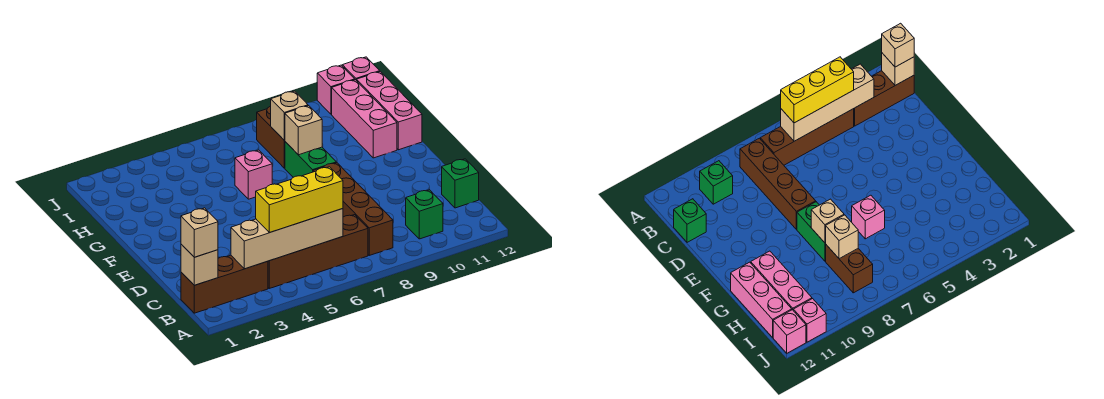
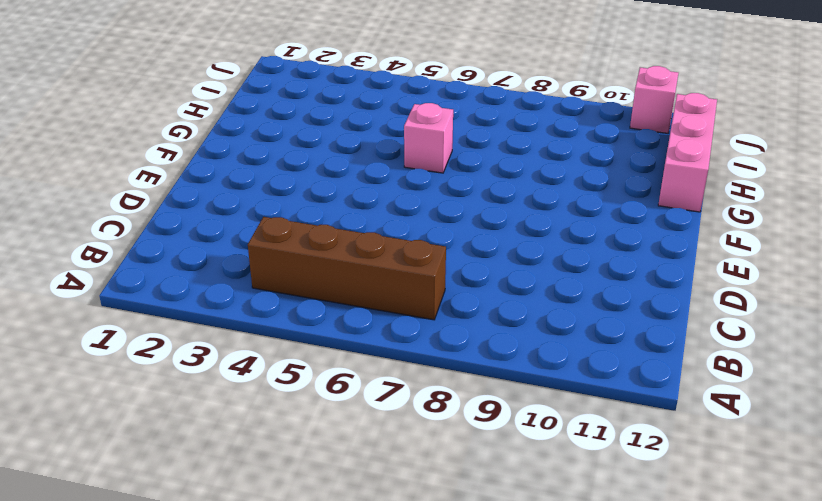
none -> brown 1x3 brick [181,255,268,313]
none -> brown 1x4 brick [313,163,393,255]
none -> green 1x1 brick [406,190,443,239]

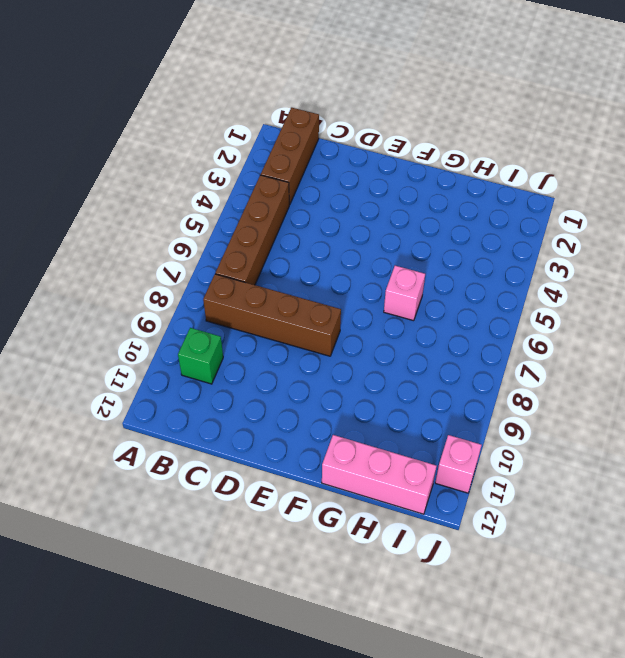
none -> green 1x1 brick [442,159,479,208]
none -> green 1x2 brick [285,142,336,177]
none -> pink 1x3 brick [332,80,397,158]

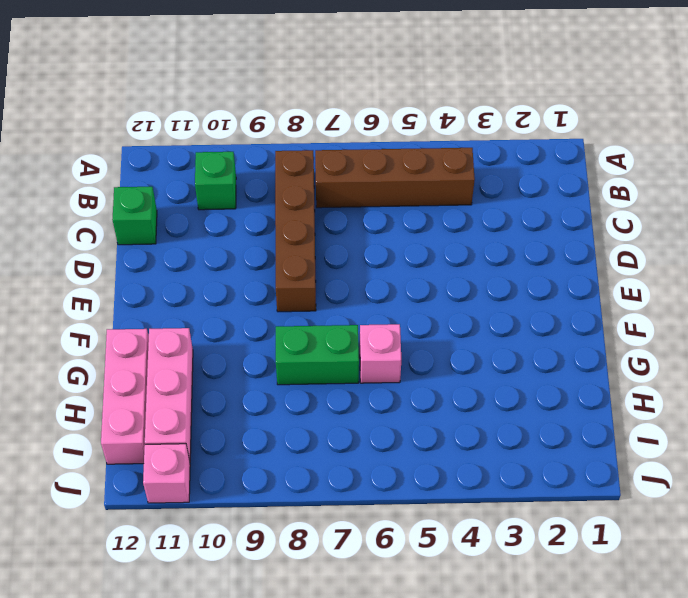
green 1x2 brick [276,325,359,385] -> green 1x2 brick turned to [285,142,336,177]
none -> brown 1x3 brick [181,255,268,313]
none -> brown 1x2 brick [257,106,285,168]
none -> pink 1x1 brick [342,57,380,81]

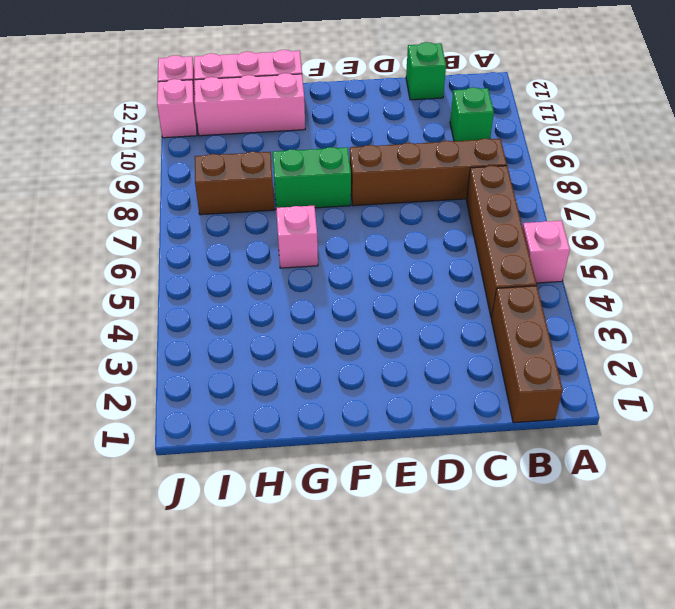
pink 1x1 brick [523,221,570,283] -> none
none -> tan 1x1 brick [181,244,218,285]
none -> tan 1x4 brick [231,209,343,269]
none -> tan 1x1 brick [285,106,322,155]

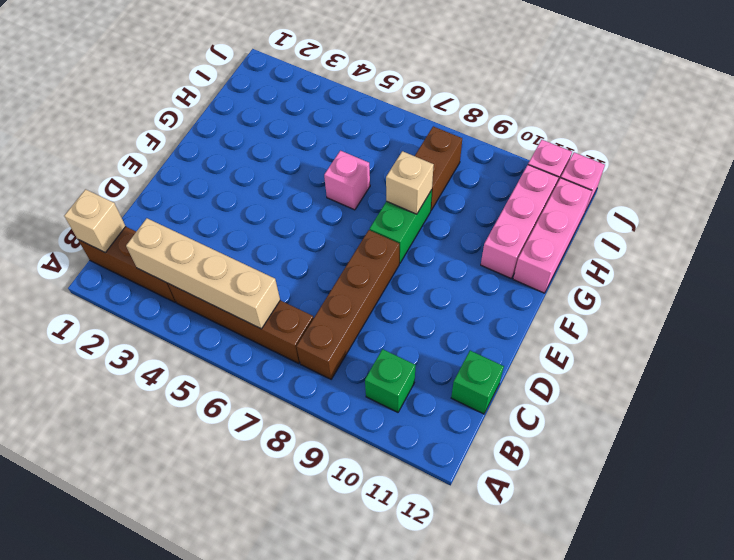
none -> tan 1x1 brick [271,91,308,140]
none -> tan 1x1 brick [181,208,218,257]
none -> yellow 1x3 brick [256,167,343,233]

